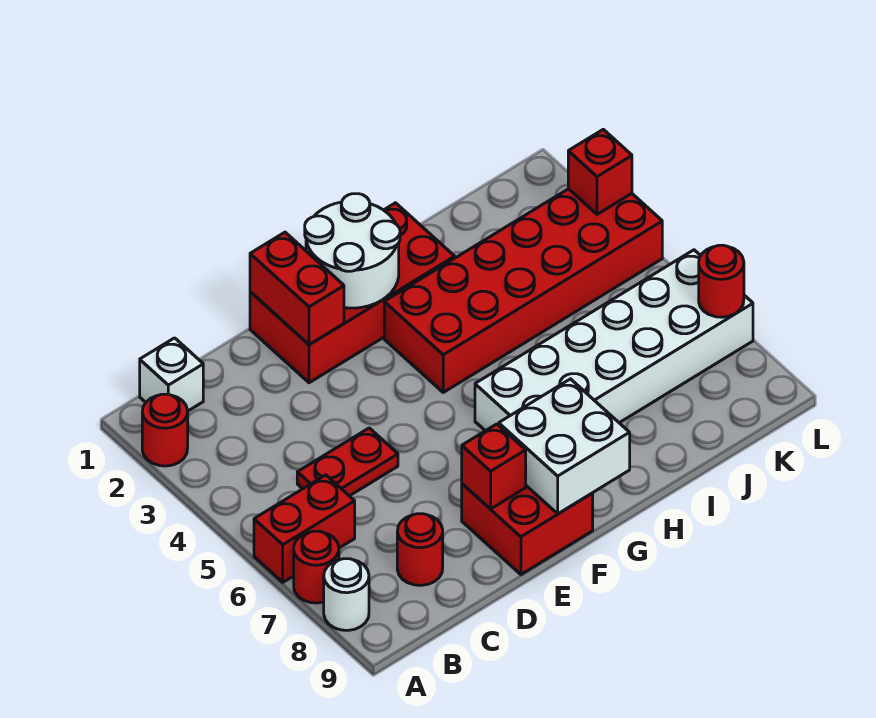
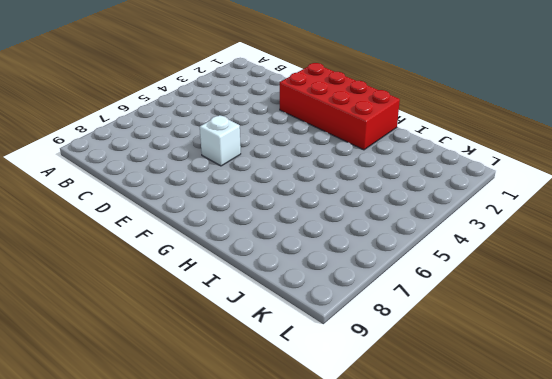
white 1x1 brick [200,115,241,166] -> white 1x1 brick moved to [140,338,203,411]
none -> red 1x1 round brick [142,394,188,466]
none -> red 1x2 brick [254,475,355,582]
none -> red 1x1 round brick [294,531,339,603]

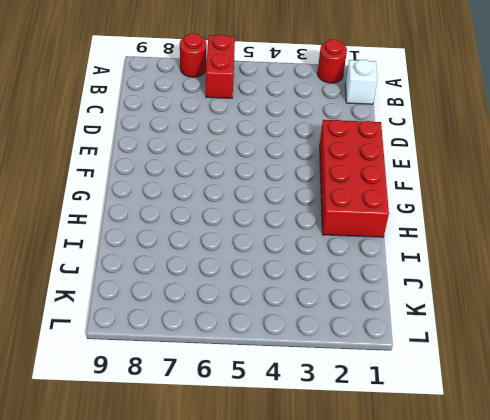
none -> white 1x1 round brick [324,559,369,630]
none -> red 1x2 plate [297,428,398,496]
none -> red 1x1 round brick [397,514,443,585]

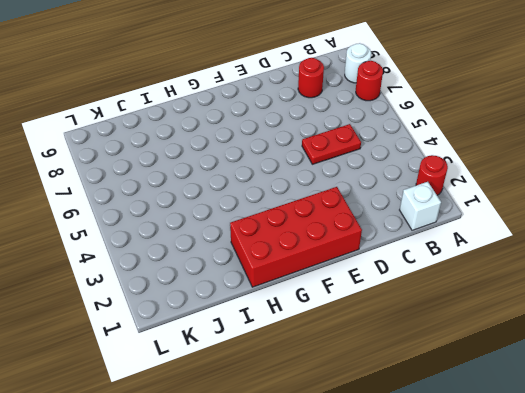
none -> red 1x2 brick [254,475,355,582]
none -> red 2x2 brick [462,484,593,574]
none -> red 2x6 brick [384,189,662,392]

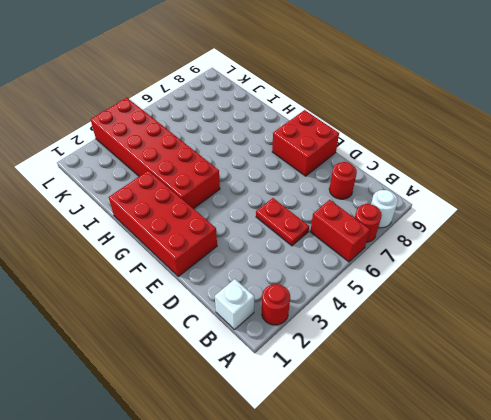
none -> white 2x6 brick [475,250,753,431]
none -> red 1x2 brick [250,232,344,345]
none -> red 1x1 brick [462,424,526,509]

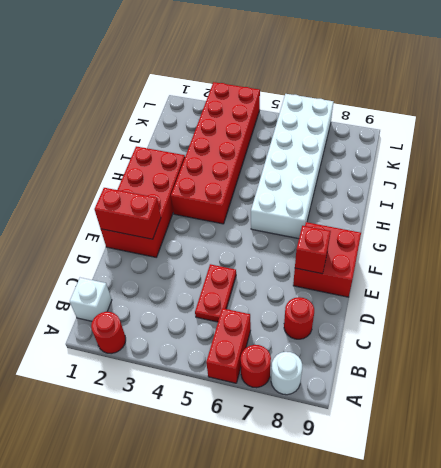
none -> white 2x2 round brick [305,194,400,308]
none -> white 2x2 brick [499,379,630,514]
none -> red 1x1 brick [568,129,632,214]

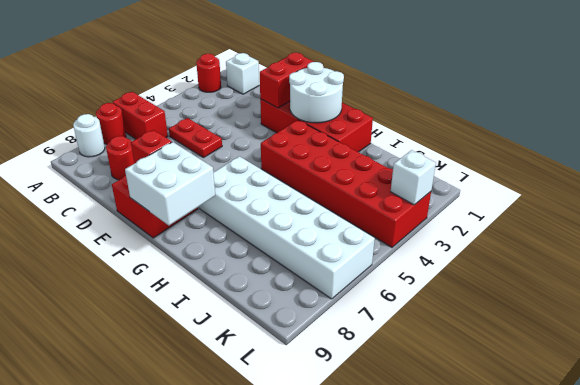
white 1x1 brick [391,150,436,205] -> red 1x1 brick [568,129,632,214]
none -> red 1x1 round brick [699,245,744,317]

